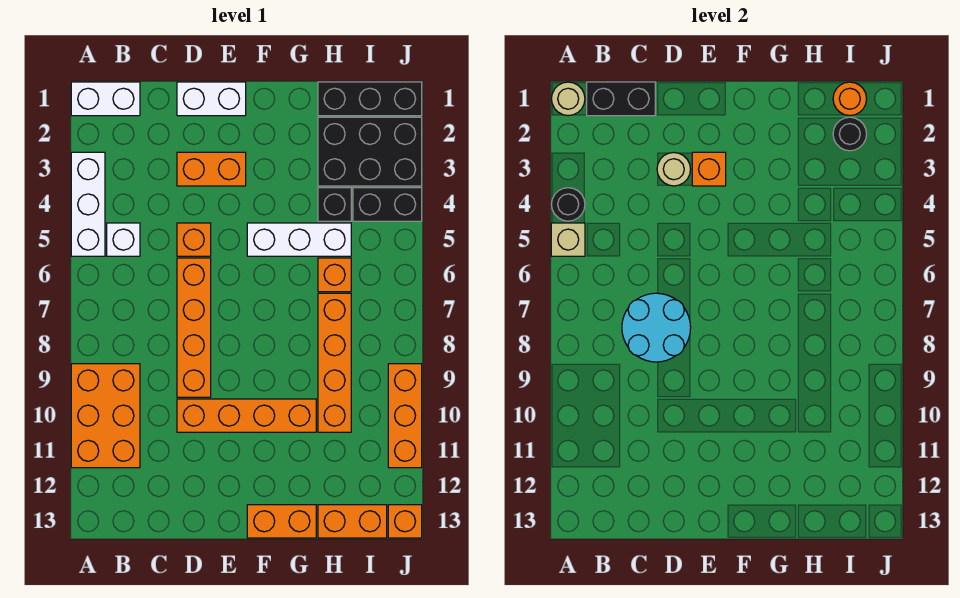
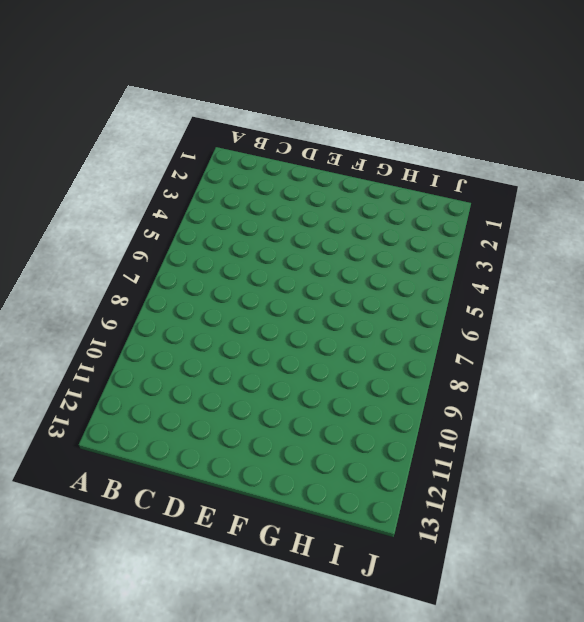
none -> white 1x2 brick [71,82,140,116]
none -> white 1x3 brick [71,152,105,256]
none -> orange 2x3 brick [71,364,140,468]

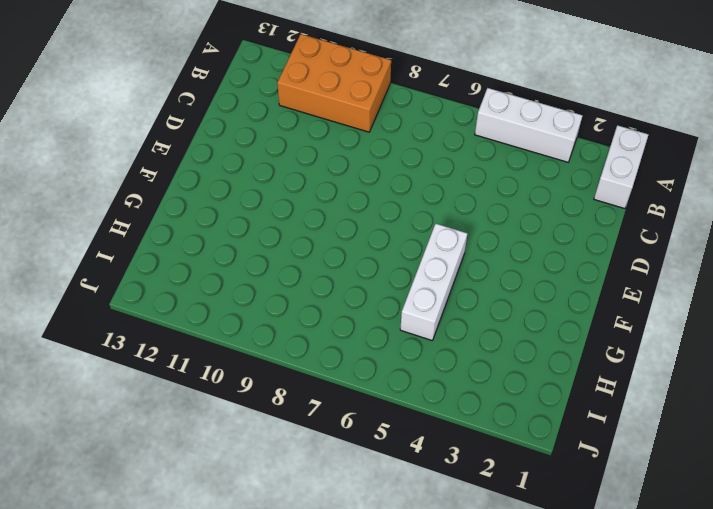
none -> white 1x1 brick [107,223,140,256]
none -> white 1x2 brick [177,82,246,116]
none -> orange 1x2 brick [177,152,246,186]

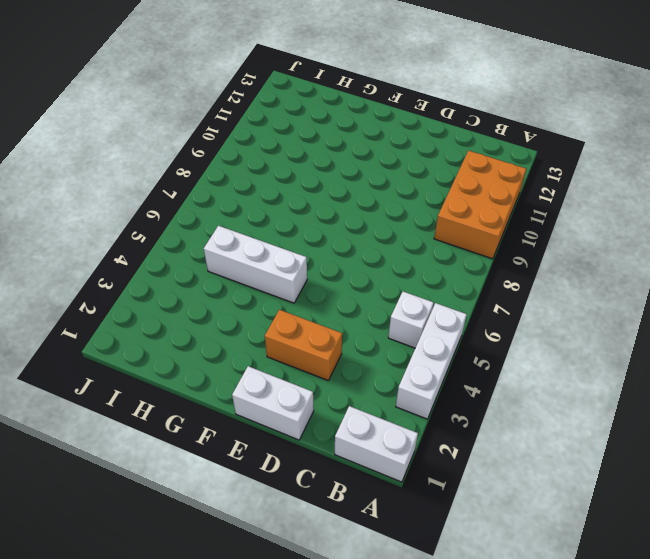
none -> orange 1x1 brick [177,223,211,256]
none -> orange 1x4 brick [177,258,211,397]
none -> orange 1x4 brick [177,399,316,432]

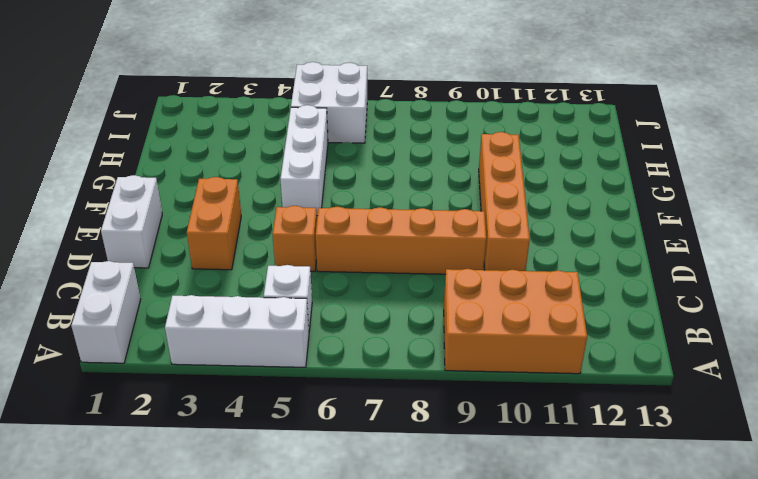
white 2x2 brick [291,62,367,143] -> none
none -> orange 1x2 brick [247,505,316,538]
none -> black 1x3 brick [318,82,422,116]
none -> black 2x3 brick [318,117,422,186]

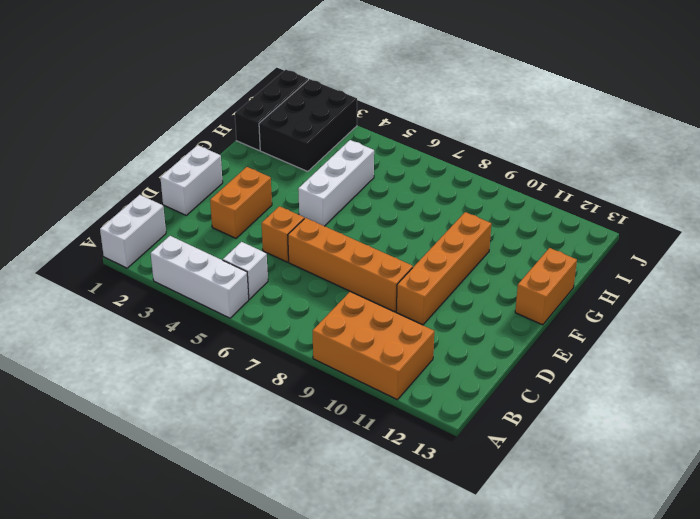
none -> black 1x1 brick [318,188,351,221]
none -> orange 1x1 brick [318,258,351,292]
none -> orange 1x4 brick [318,293,351,432]

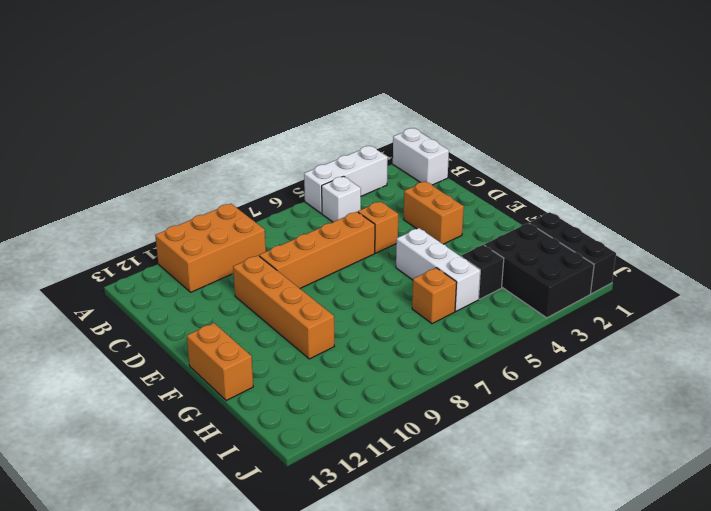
none -> white 1x2 brick [177,82,246,116]
none -> orange 1x4 brick [318,293,351,432]
none -> orange 1x2 brick [318,505,387,538]

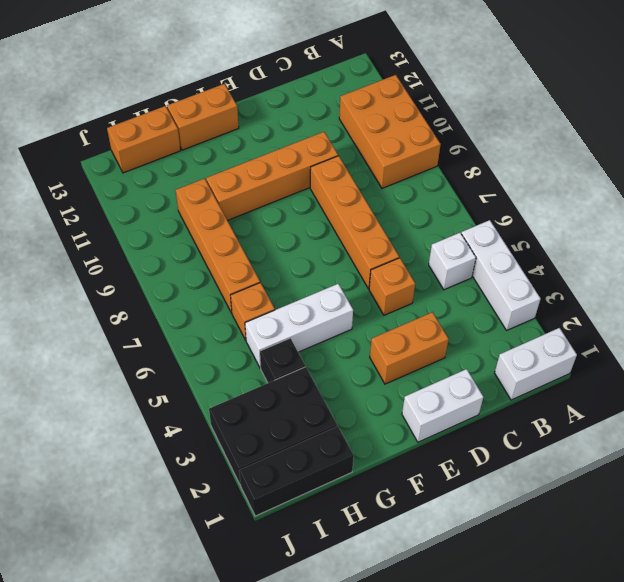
none -> black 1x2 brick [353,188,422,221]
none -> orange 1x3 brick [388,364,422,468]
none -> orange 1x1 brick [388,505,422,538]

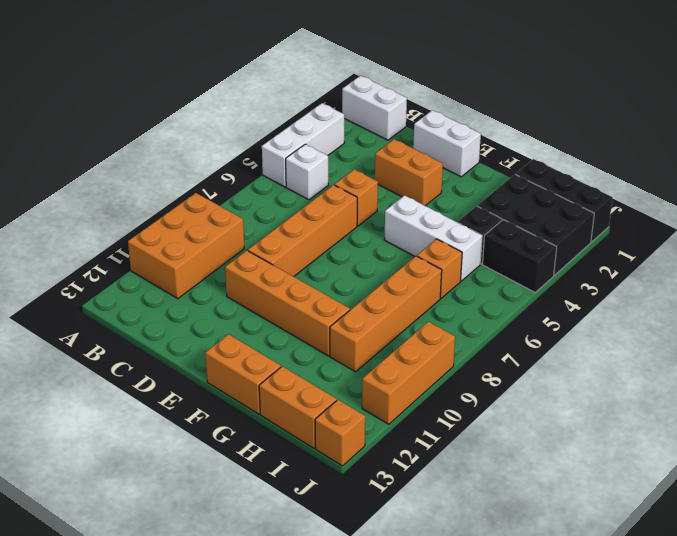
none -> tan 1x1 round brick [551,82,585,116]
none -> black 1x1 round brick [551,188,585,221]
none -> tan 1x1 brick [551,223,585,256]

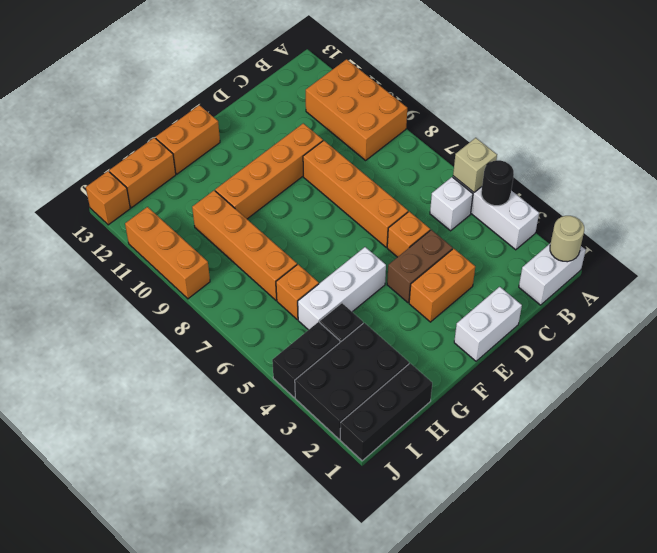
brown 1x2 brick [387,230,453,303] -> none
none -> black 1x2 brick [587,82,655,116]
none -> cyan 2x2 round brick [622,293,691,362]
none -> tan 1x1 round brick [657,153,691,186]

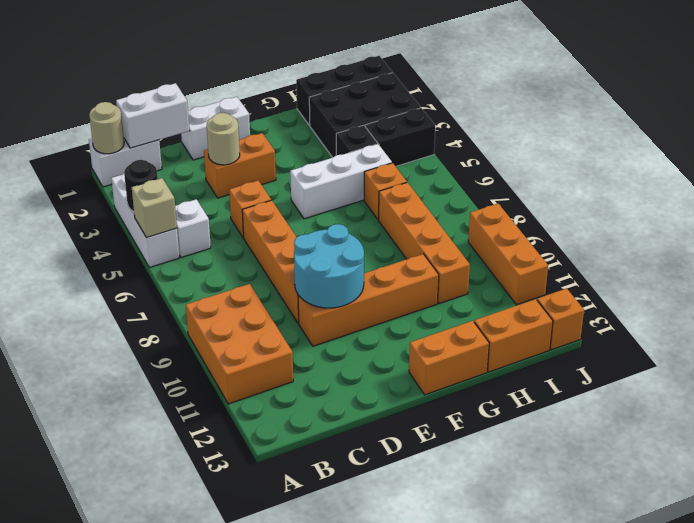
white 1x2 brick [116,83,190,148] -> black 1x2 brick [587,82,655,116]
cyan 2x2 round brick [294,224,364,308] -> cyan 2x2 round brick moved to [622,293,691,362]
none -> orange 1x1 brick [692,152,726,186]
none -> orange 1x1 round brick [833,82,867,116]
none -> black 1x1 round brick [833,117,867,151]

